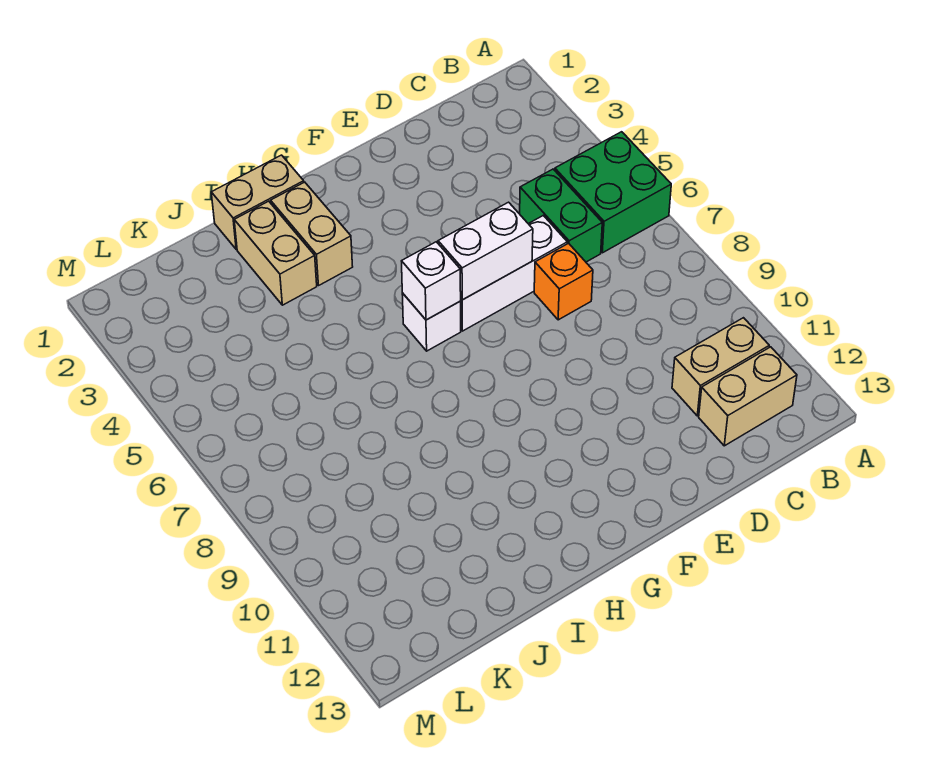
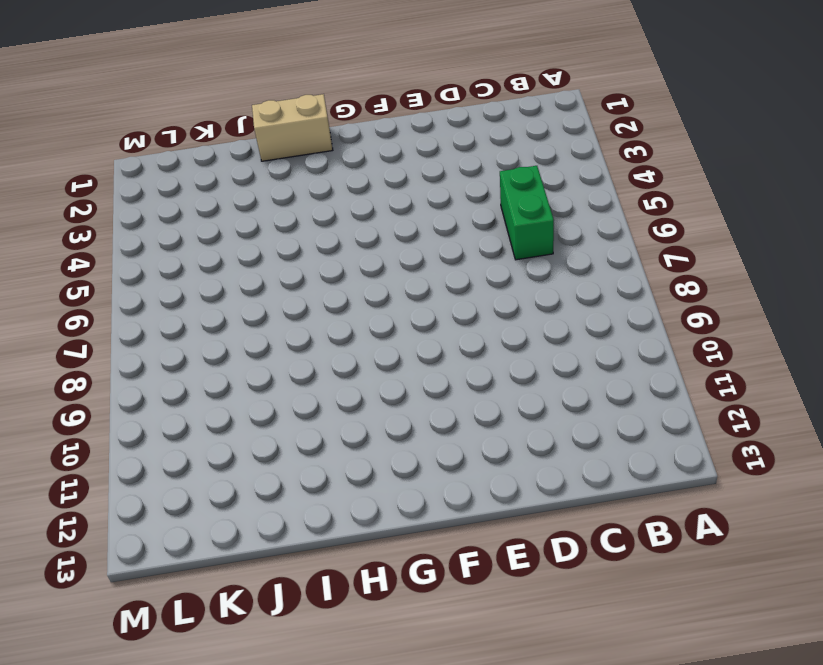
none -> green 2x2 brick [555,132,671,253]
none -> tan 1x2 brick [672,318,769,416]
none -> tan 1x2 brick [699,347,797,446]

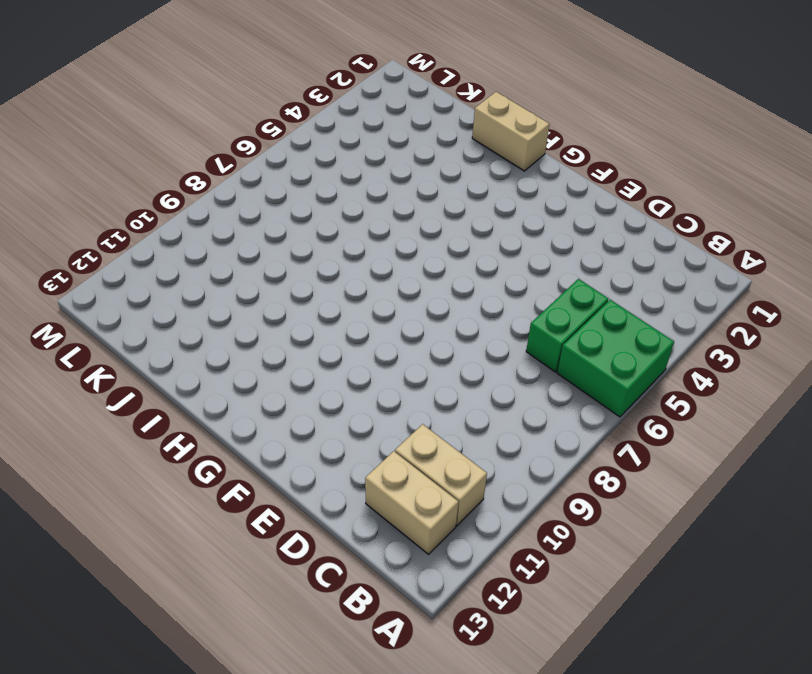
none -> white 1x3 brick [461,216,567,331]
none -> orange 1x1 brick [534,243,593,320]
none -> white 1x1 brick [402,293,461,351]

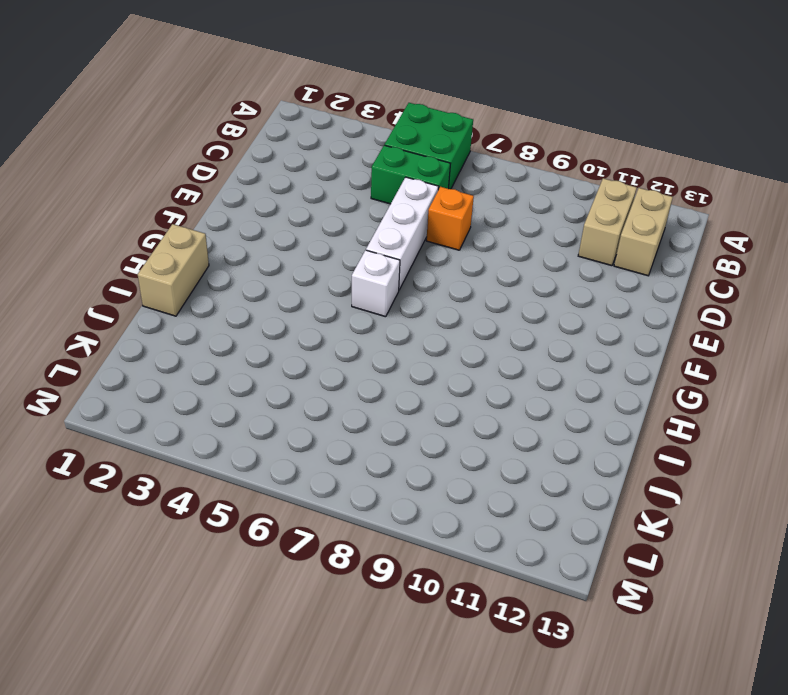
none -> tan 1x2 brick [271,182,353,286]
none -> tan 1x2 brick [234,201,317,305]
none -> white 1x2 brick [438,202,533,300]

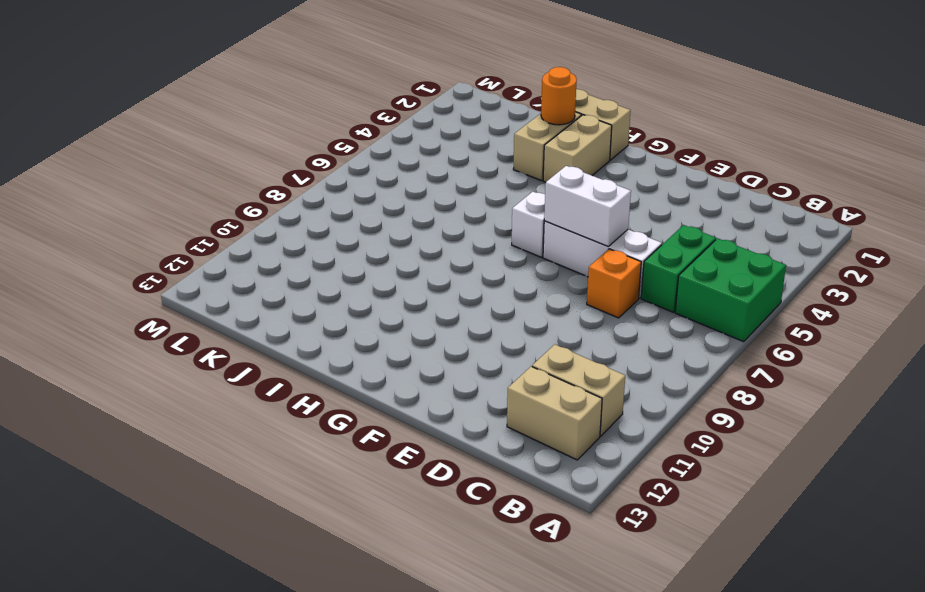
orange 1x1 round brick [541,67,577,125] -> none
none -> white 1x1 brick [402,242,461,320]

